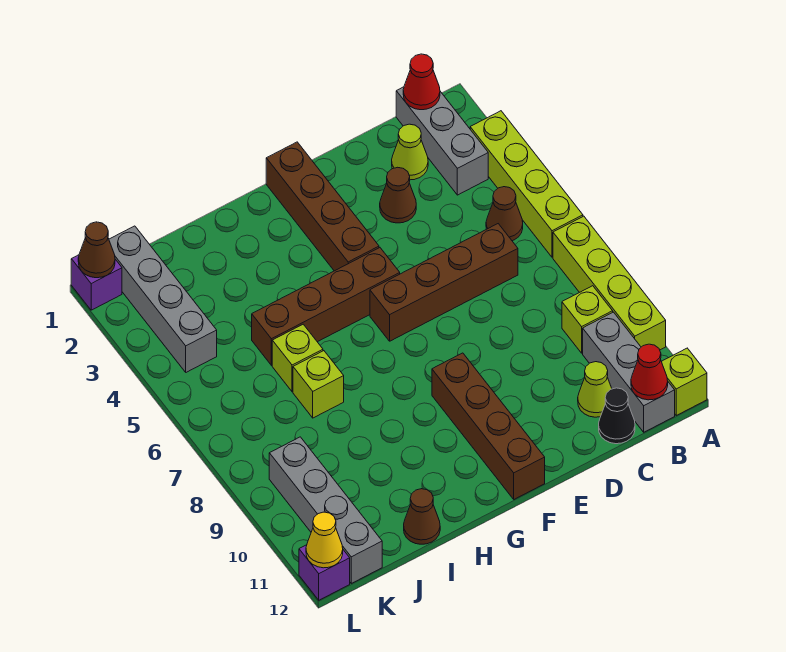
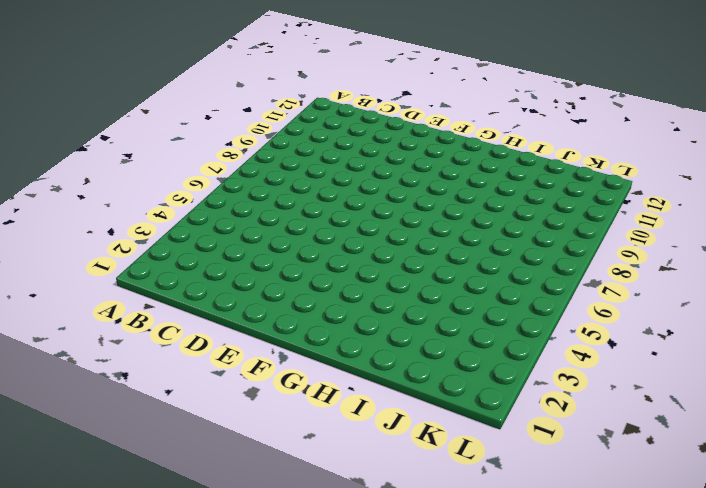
none -> lime 1x4 brick [470,111,583,257]
none -> lime 1x4 brick [553,216,666,350]
none -> lime 1x1 brick [661,348,707,415]

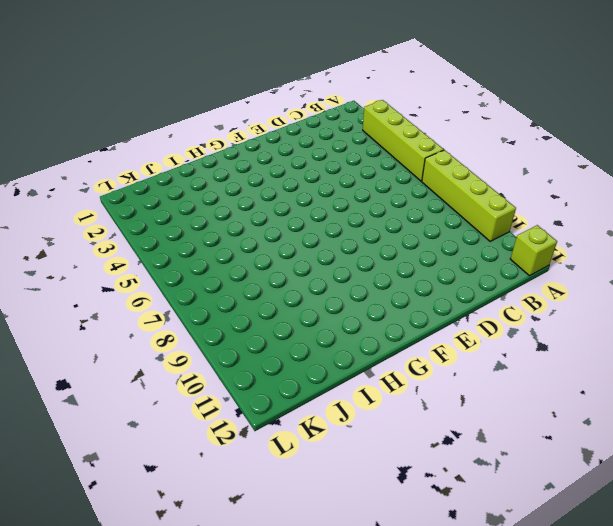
none -> grey 1x3 brick [396,87,488,195]
none -> brown 1x1 cone [486,187,523,241]
none -> lime 1x1 brick [562,286,613,353]

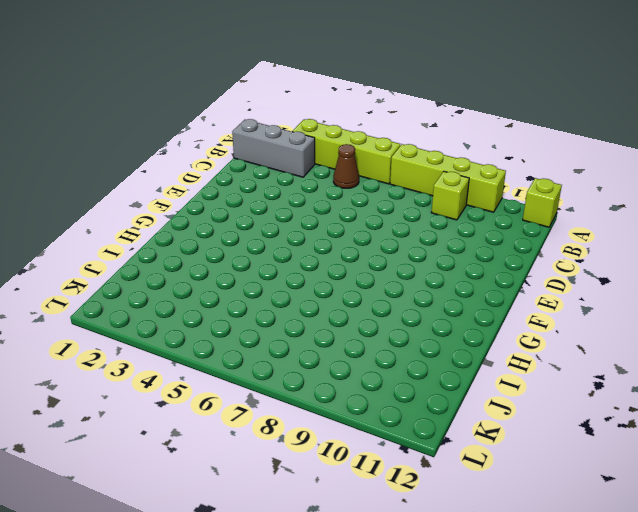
none -> grey 1x3 brick [583,312,675,432]
none -> lime 1x1 cone [392,124,428,180]
none -> brown 1x4 brick [370,224,518,341]

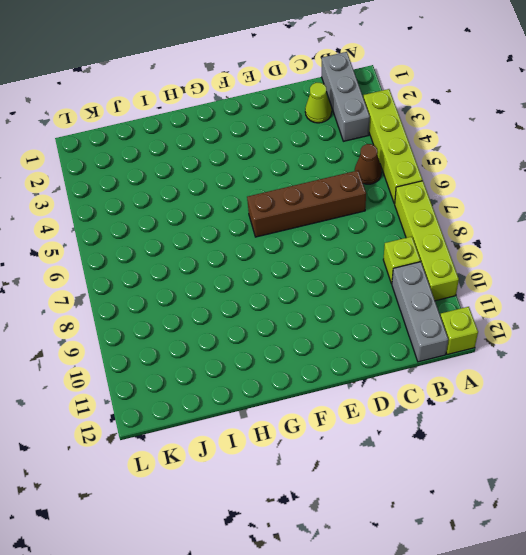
none -> lime 1x1 cone [578,362,612,417]
none -> black 1x1 cone [599,388,635,444]
none -> brown 1x1 cone [380,167,416,223]

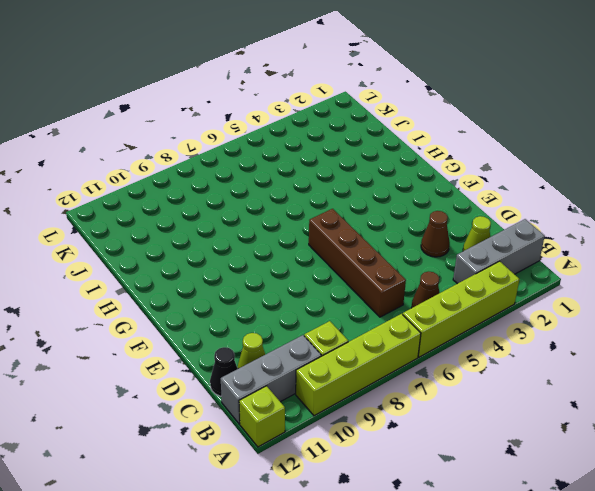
none -> brown 1x4 brick [266,142,379,271]
none -> brown 1x4 brick [252,248,400,365]
none -> brown 1x4 brick [432,353,545,499]

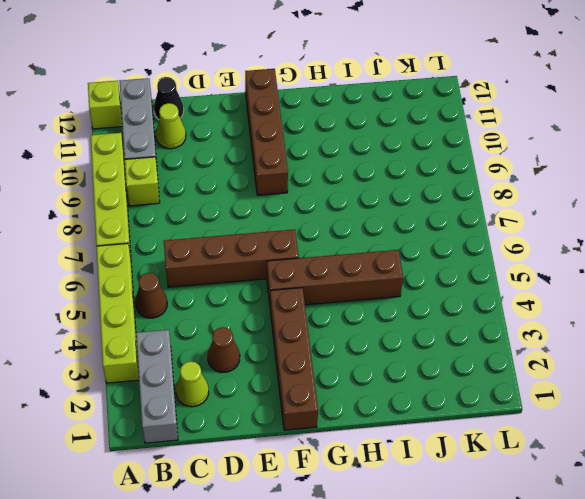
none -> lime 1x1 brick [272,324,323,392]
none -> lime 1x1 brick [293,351,344,418]
none -> brown 1x1 cone [404,489,440,544]

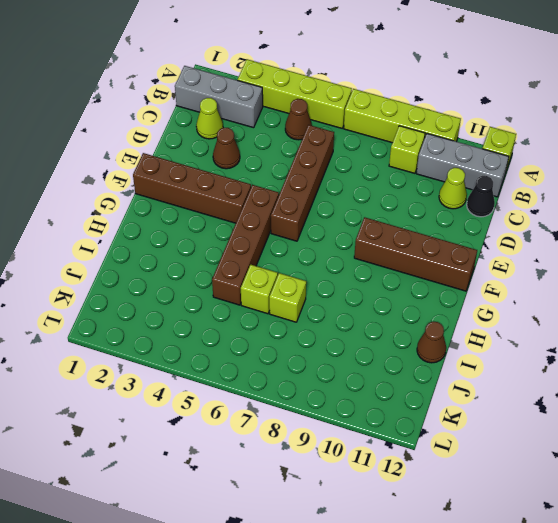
none -> grey 1x4 brick [109,226,217,372]
none -> grey 1x4 brick [269,437,382,583]
none -> purple 1x1 brick [71,255,122,310]

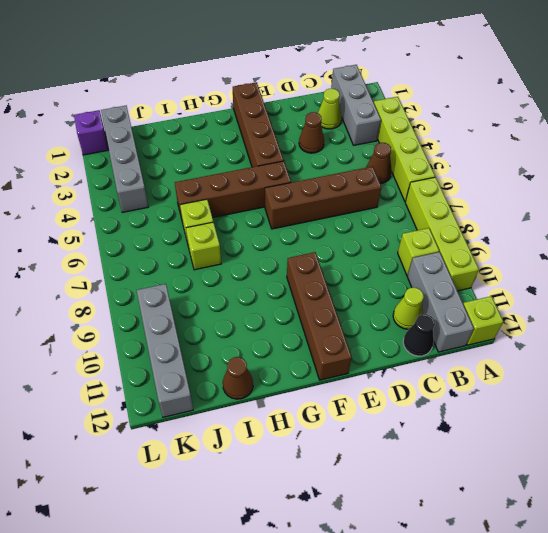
none -> purple 1x1 brick [299,545,350,600]
none -> red 1x1 cone [403,54,440,110]
none -> red 1x1 cone [631,344,668,400]

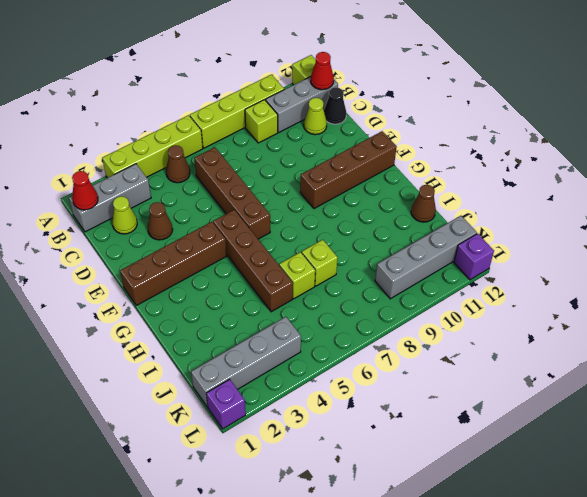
none -> brown 1x1 cone [78,222,115,278]
none -> yellow 1x1 cone [306,512,343,568]

